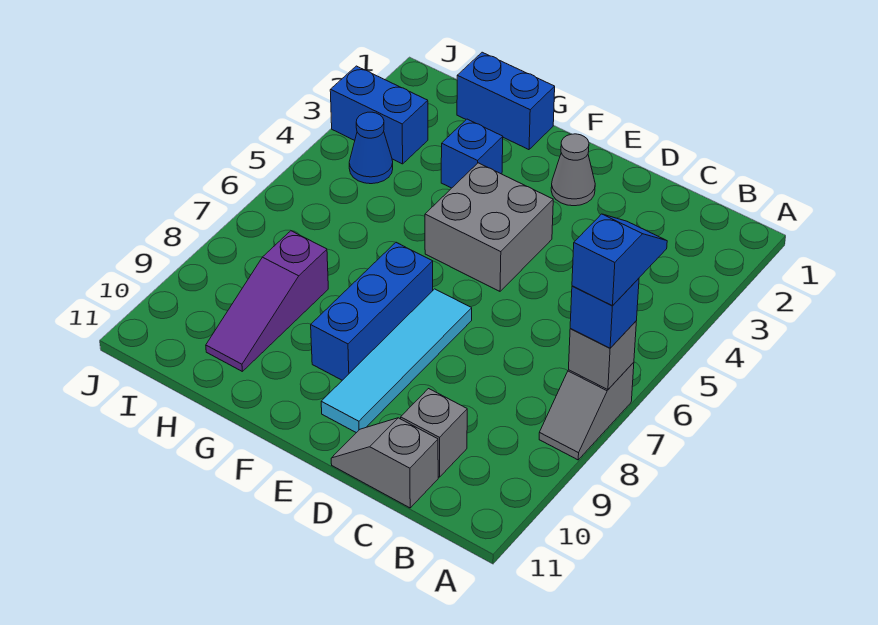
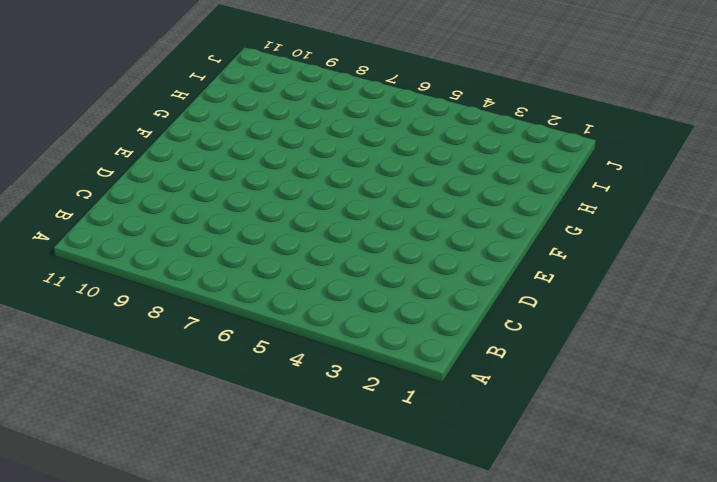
none -> grey 1x2 slope [539,362,634,460]
none -> grey 1x1 brick [401,389,467,477]
none -> grey 1x2 slope [331,418,438,508]

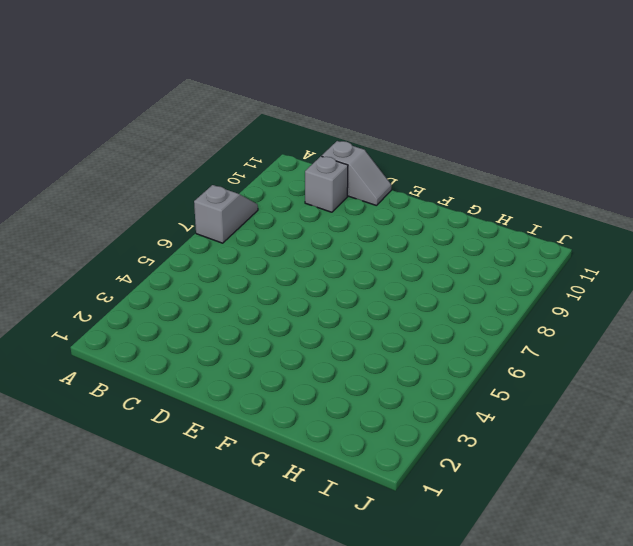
none -> grey 1x1 cone [551,134,595,206]
none -> grey 2x2 brick [425,163,553,291]
none -> cyan 1x4 tile [321,289,472,433]

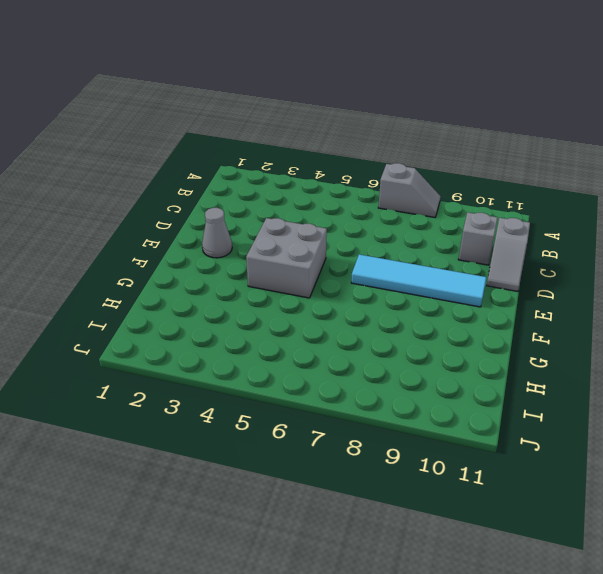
none -> blue 1x3 brick [311,242,433,380]
none -> blue 1x2 brick [457,52,555,150]
none -> blue 1x1 brick [441,119,503,188]

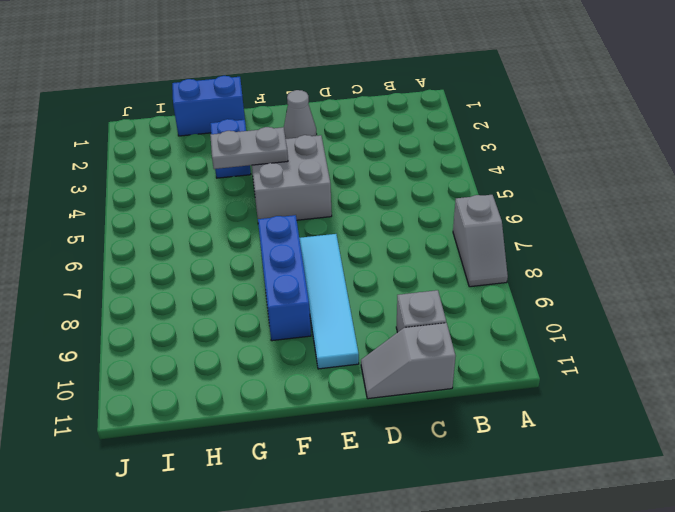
grey 1x2 plate [210,127,288,169] -> none
none -> purple 1x3 slope [206,231,328,371]
none -> blue 1x2 brick [330,66,428,164]
none -> blue 1x1 cone [349,112,393,184]

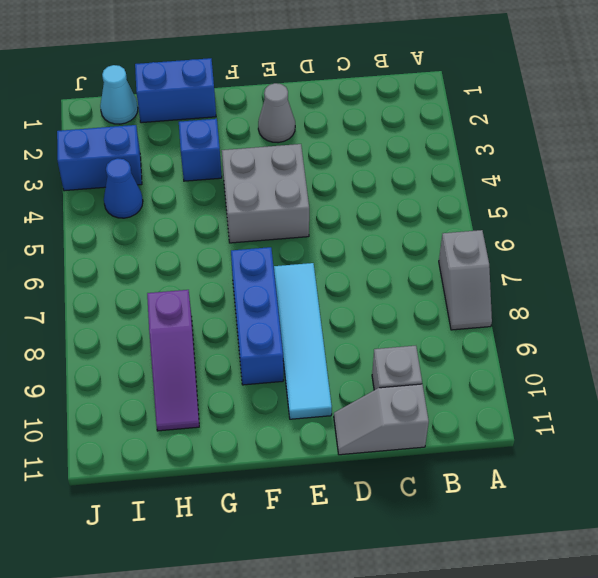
cyan 1x1 cone [100,65,138,124] -> none
none -> grey 1x1 brick [569,321,636,390]
none -> blue 1x1 brick [570,278,639,348]
none -> blue 1x2 slope [572,214,667,306]

